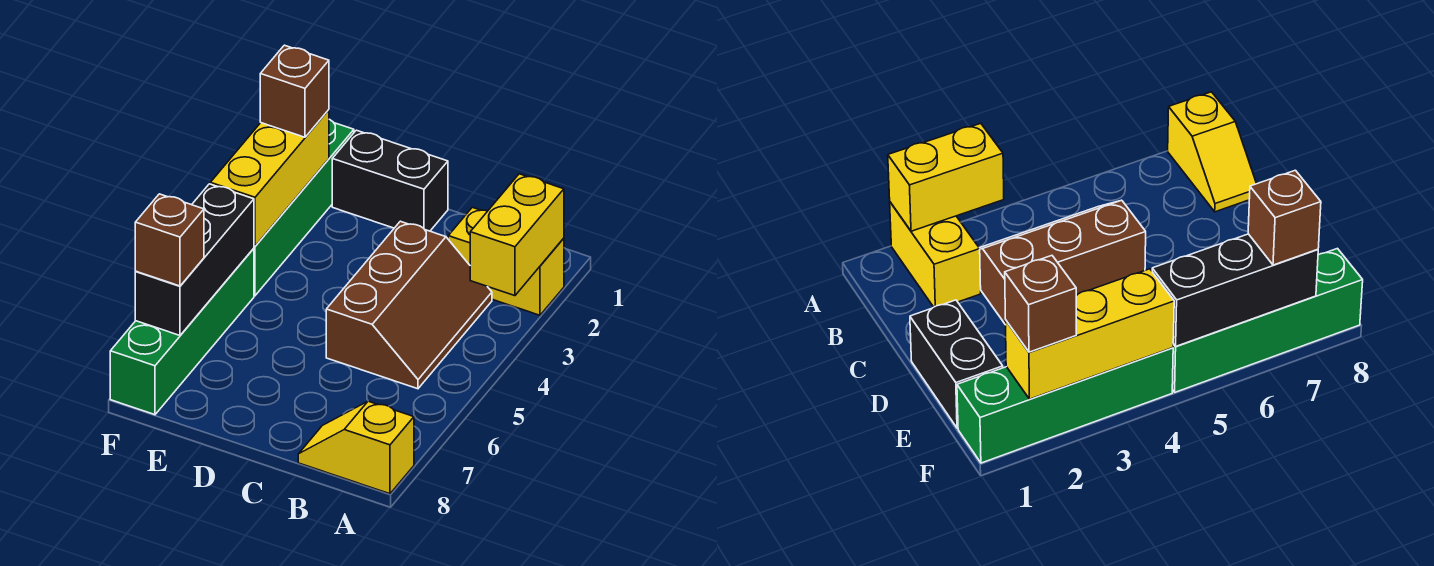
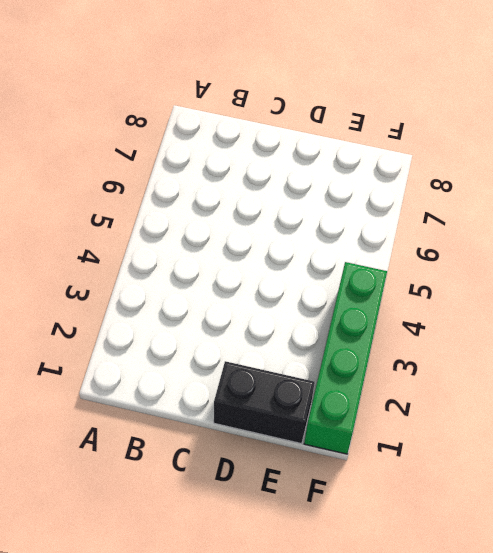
none -> yellow 1x2 brick [448,207,564,315]
none -> yellow 1x2 slope [298,401,414,494]

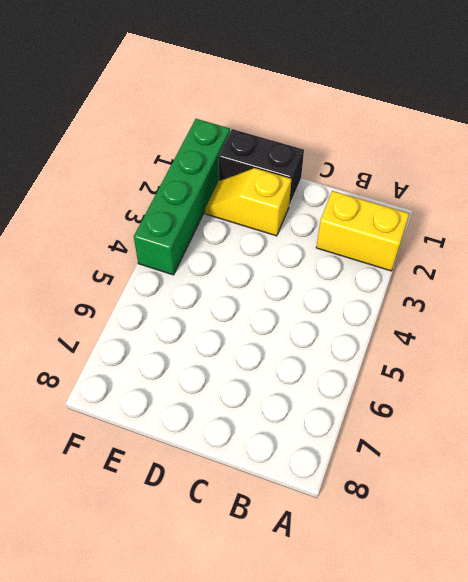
yellow 1x2 slope [205,168,291,236] -> yellow 1x2 slope moved to [298,401,414,494]
none -> brown 2x3 slope [326,221,492,389]
none -> green 1x4 brick [110,248,254,415]

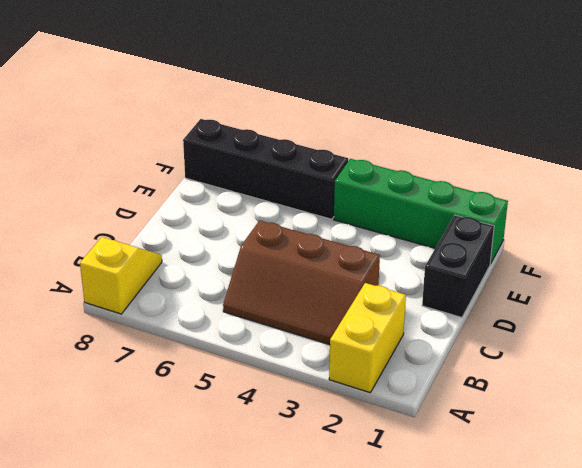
black 1x4 brick [183,119,348,219] -> green 1x4 brick [110,248,254,415]
none -> yellow 1x2 brick [470,174,564,296]
none -> yellow 1x3 brick [210,110,329,246]

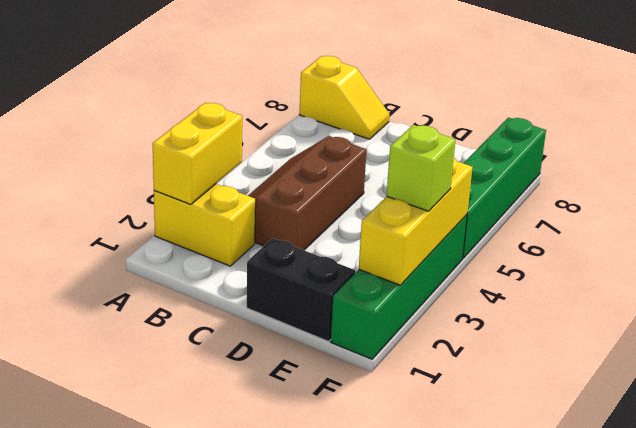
lime 1x1 brick [386,125,455,211] -> none
none -> black 1x3 brick [135,184,254,335]
none -> brown 1x1 brick [260,45,329,137]

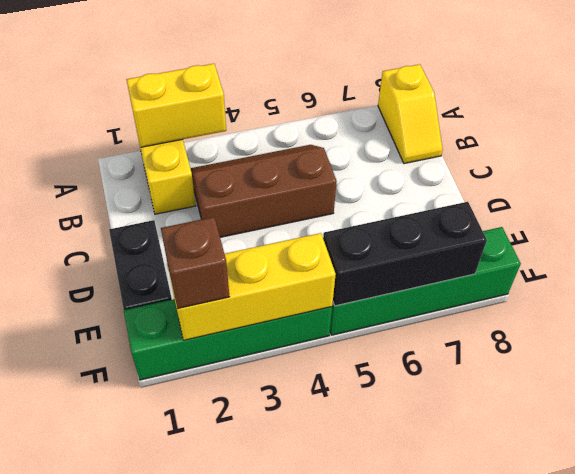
none -> brown 1x1 brick [135,194,204,286]

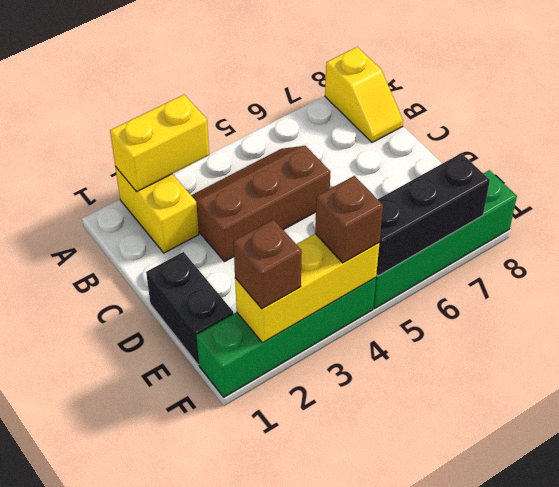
brown 1x1 brick [315,176,383,263] -> brown 1x1 brick moved to [135,194,204,286]

